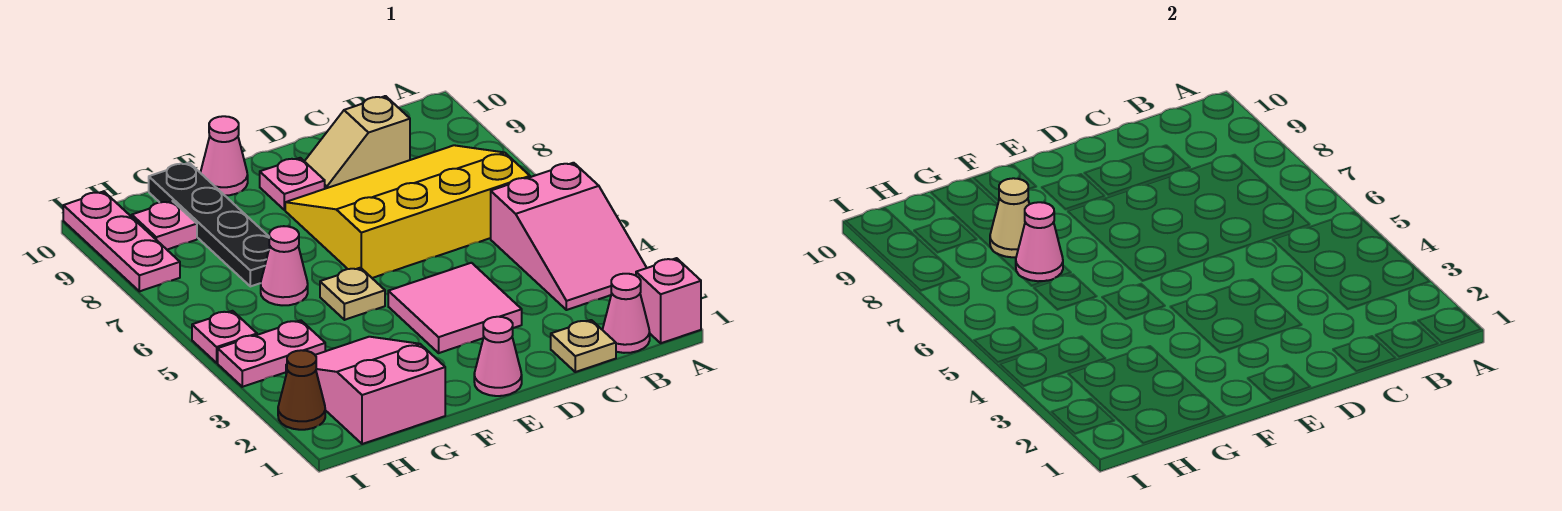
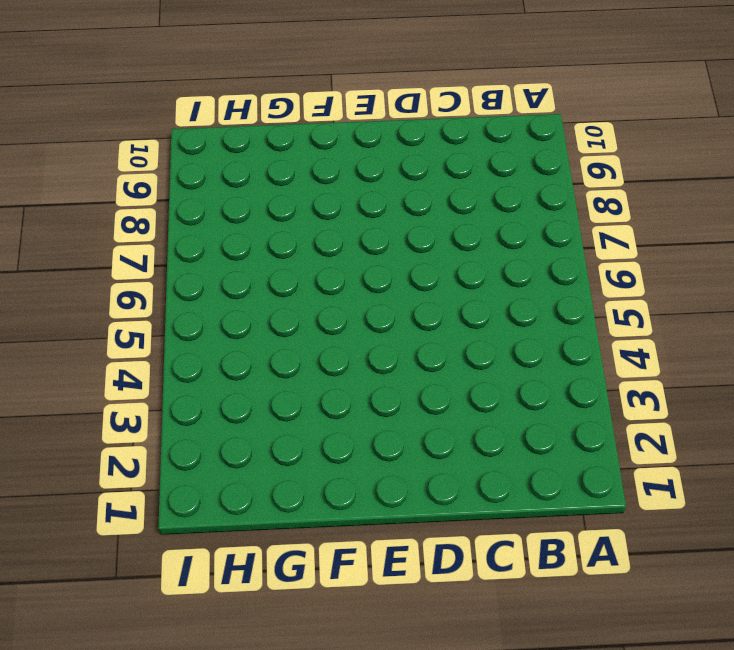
none -> pink 1x1 brick [636,258,701,343]
none -> pink 2x3 slope [491,163,647,310]
none -> pink 1x1 cone [603,274,650,353]

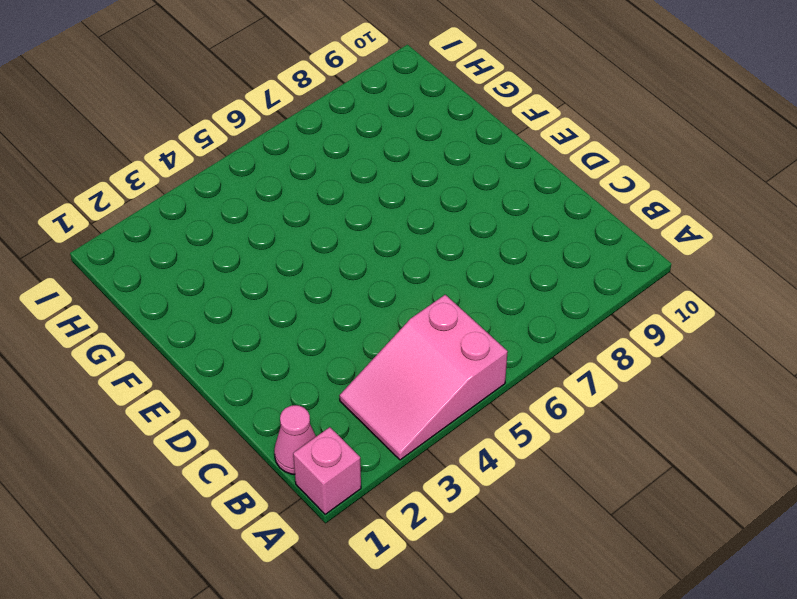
none -> yellow 3x4 slope [285,145,530,278]
none -> tan 1x1 plate [551,320,616,372]
none -> tan 1x2 slope [304,96,410,189]

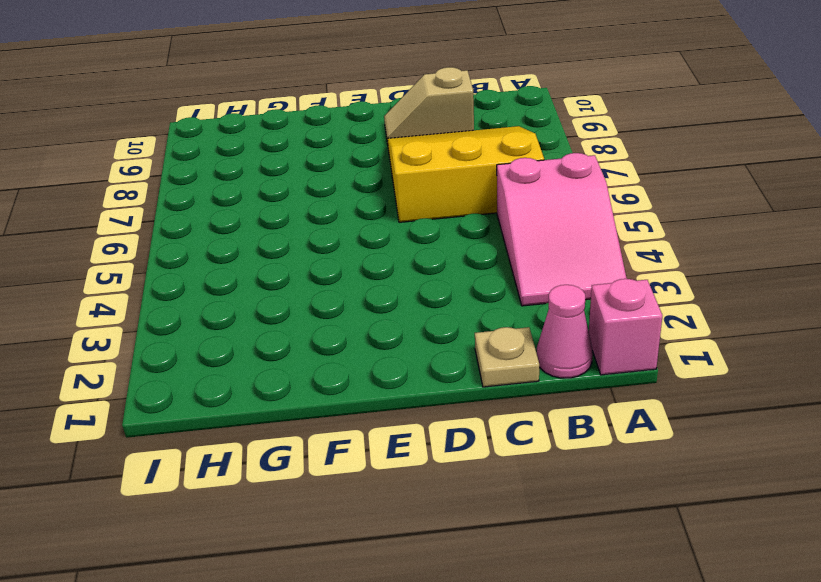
yellow 3x3 slope [387,126,544,222] -> yellow 3x4 slope [285,145,530,278]
none -> pink 2x2 tile [388,263,522,353]
none -> pink 1x1 cone [474,317,522,396]
none -> pink 1x1 plate [260,158,325,210]

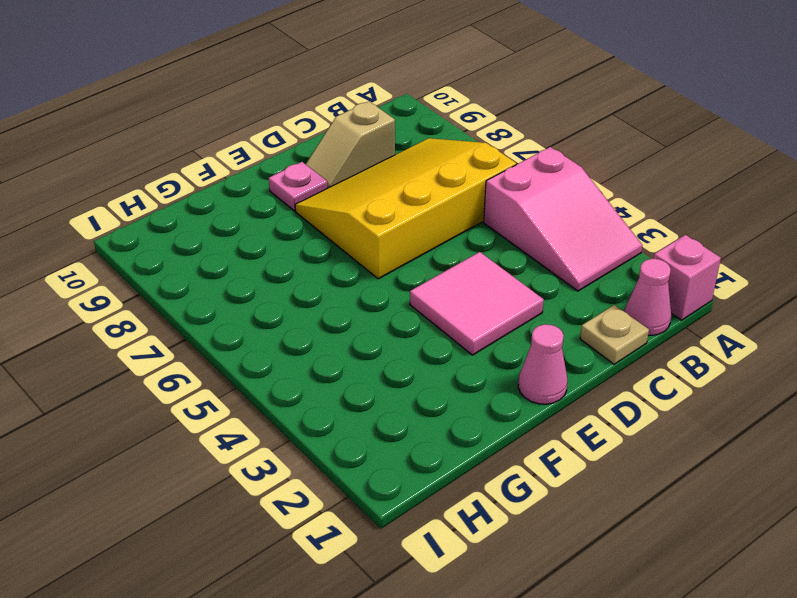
none -> tan 1x1 plate [320,268,385,320]
none -> pink 1x1 cone [200,116,248,196]
none -> pink 2x3 slope [286,337,445,444]

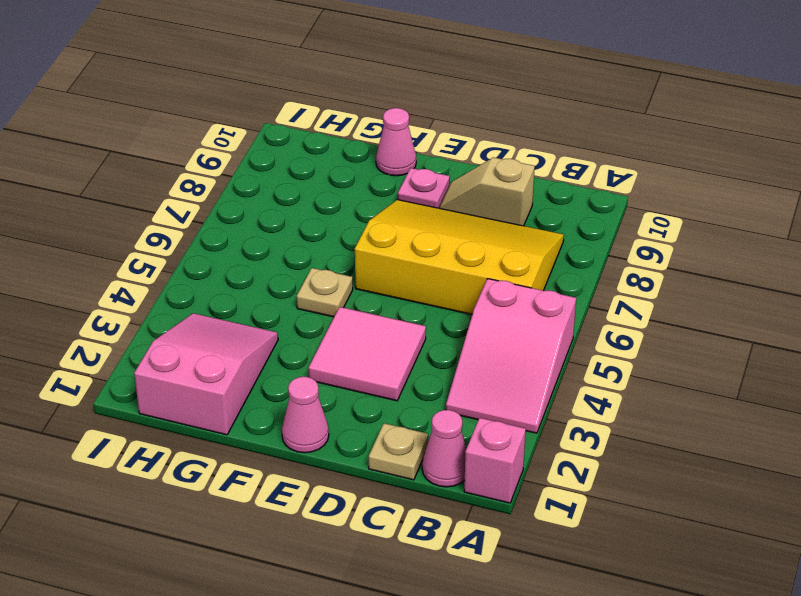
none -> pink 1x1 cone [261,226,308,305]
none -> black 1x4 plate [149,163,270,286]
none -> pink 1x2 plate [218,320,325,387]

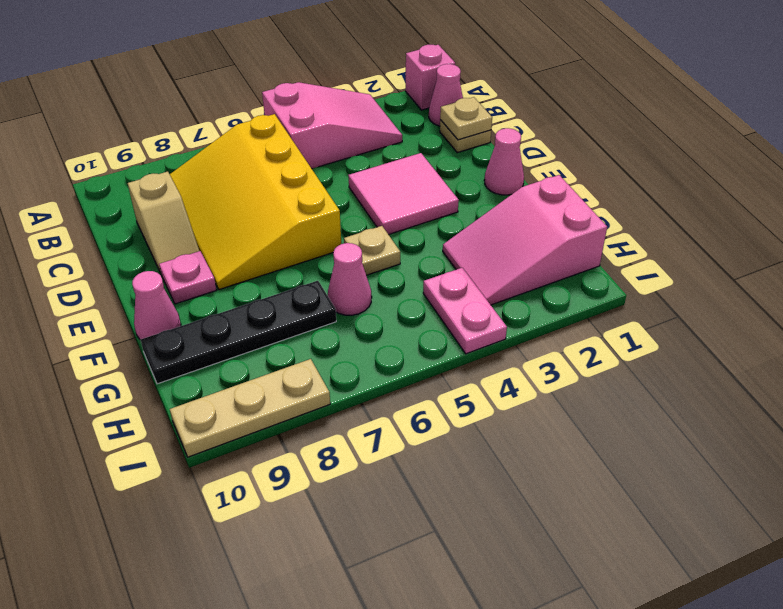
tan 1x1 plate [440,97,492,140] -> none
tan 1x3 plate [170,359,330,457] -> pink 1x3 plate [63,192,180,291]
none -> pink 1x1 plate [132,201,197,250]
none -> brown 1x1 cone [278,350,325,430]
none -> pink 1x1 plate [192,311,257,363]

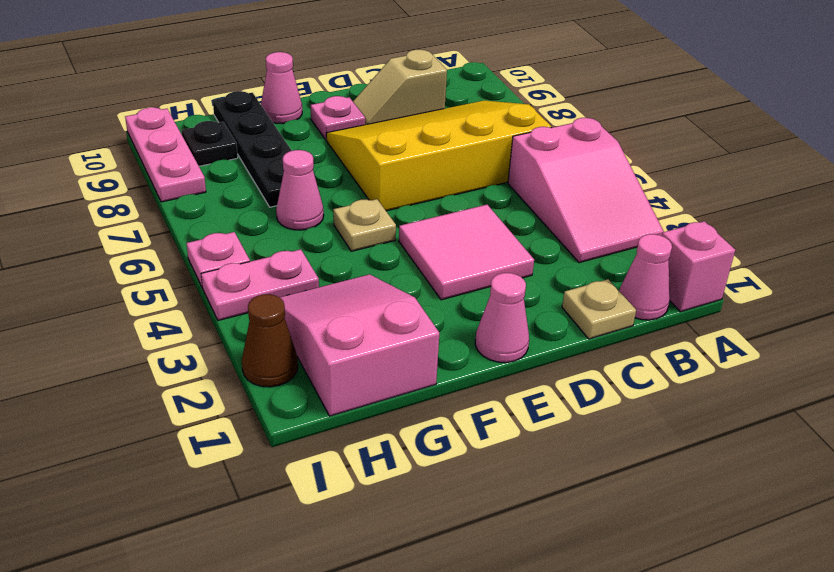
black 1x1 plate [181,121,238,166] -> pink 1x1 plate [132,201,197,250]
none -> pink 1x1 cone [1016,202,1063,281]
none -> tan 1x1 cone [990,178,1029,257]

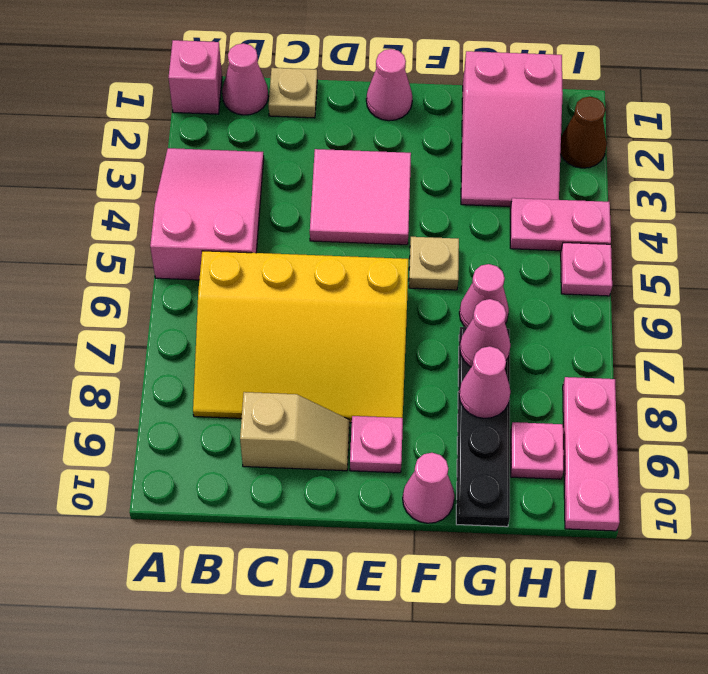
pink 1x1 cone [459,346,510,419] -> tan 1x1 cone [990,178,1029,257]

